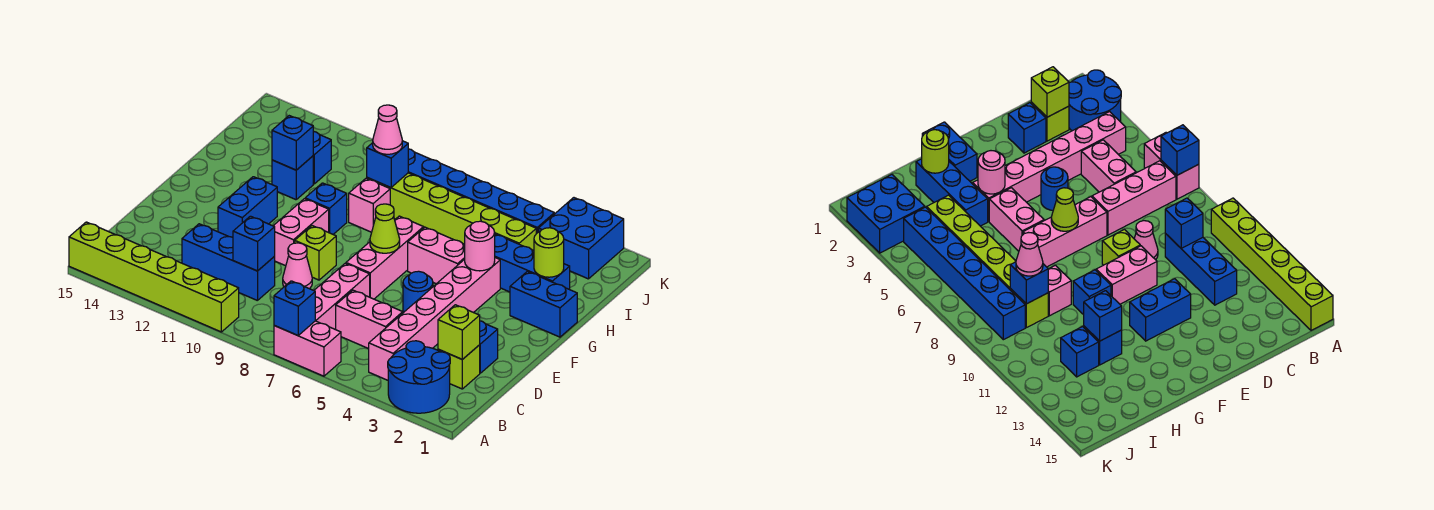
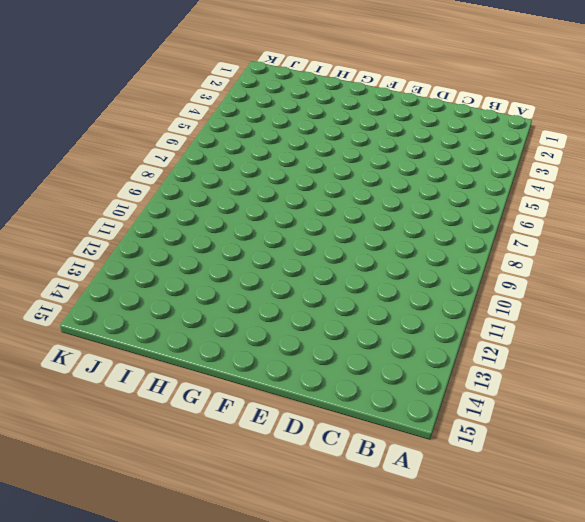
none -> blue 2x2 round brick [388,341,450,413]
none -> pink 1x2 brick [274,321,341,376]
none -> lime 1x6 brick [69,222,239,332]
none -> pink 1x6 brick [369,258,500,380]

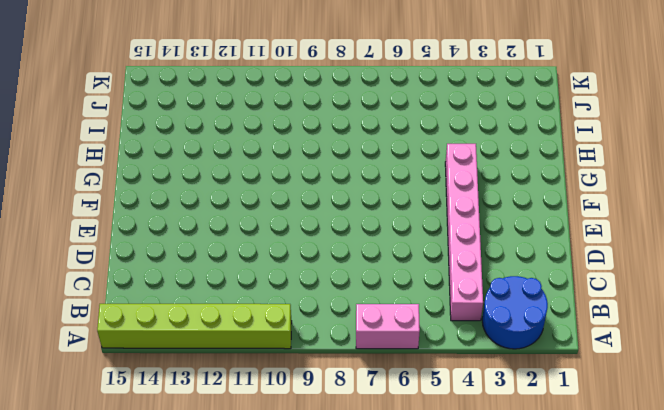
none -> pink 1x3 brick [314,263,370,330]
none -> lime 1x1 brick [438,345,480,389]
none -> pink 1x2 brick [336,290,403,349]
none -> blue 1x3 brick [182,224,275,301]

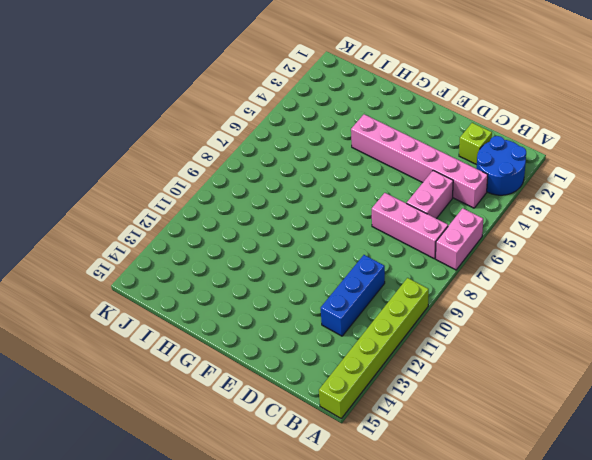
none -> blue 1x1 brick [480,321,498,373]
none -> pink 1x1 cone [283,243,312,289]
none -> blue 1x1 round brick [403,271,433,313]
none -> pink 1x3 brick [346,216,424,299]

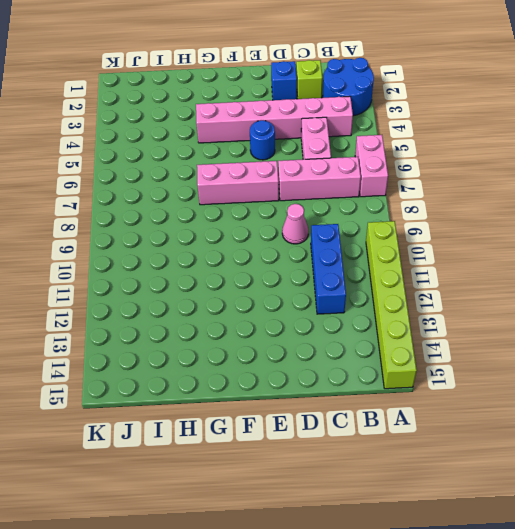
none -> lime 1x1 brick [295,226,336,280]
none -> pink 1x2 brick [273,199,329,266]
none -> blue 1x2 brick [218,177,277,237]
none -> blue 1x2 brick [510,271,577,337]

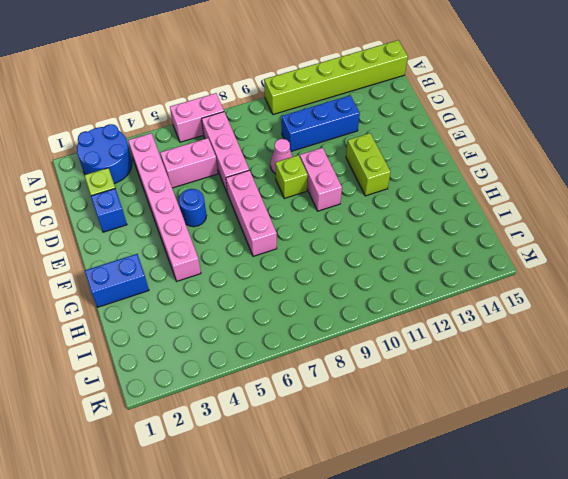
lime 1x2 brick [346,133,391,196] -> blue 1x2 brick [218,177,277,237]
none -> pink 1x2 brick [408,227,465,284]
none -> blue 1x1 brick [305,183,347,234]
none -> blue 1x3 brick [495,234,570,292]
none -> pink 1x1 brick [349,178,390,232]

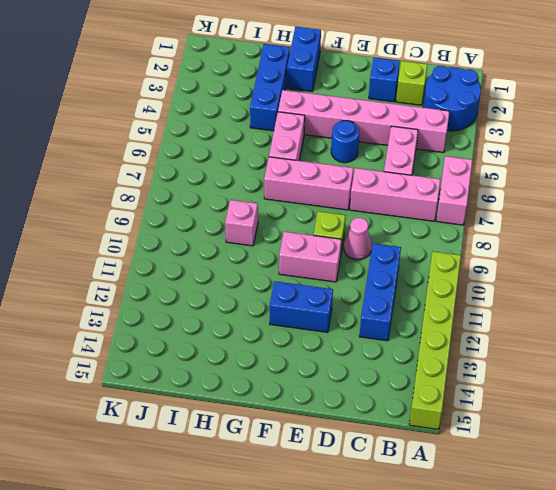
none -> blue 1x1 brick [305,183,347,234]
none -> blue 1x1 brick [272,156,313,200]
none -> lime 1x6 brick [367,173,536,251]
none -> blue 1x1 brick [313,131,331,184]

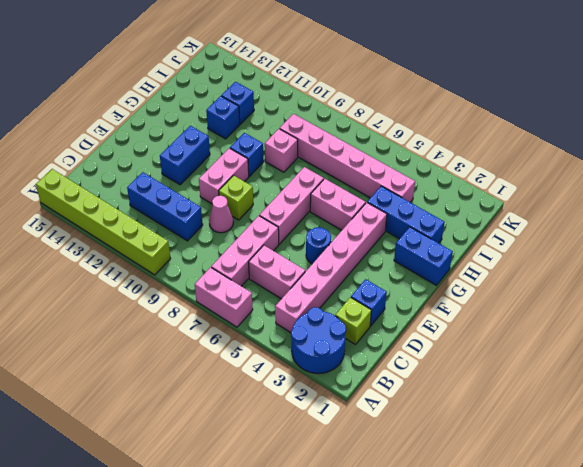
pink 1x6 brick [280,114,415,202] -> lime 1x6 brick [367,173,536,251]
none -> blue 2x2 brick [539,198,624,279]
none -> blue 1x6 brick [408,149,554,234]
none -> blue 1x1 brick [274,281,315,335]
none -> lime 1x1 brick [438,305,480,359]

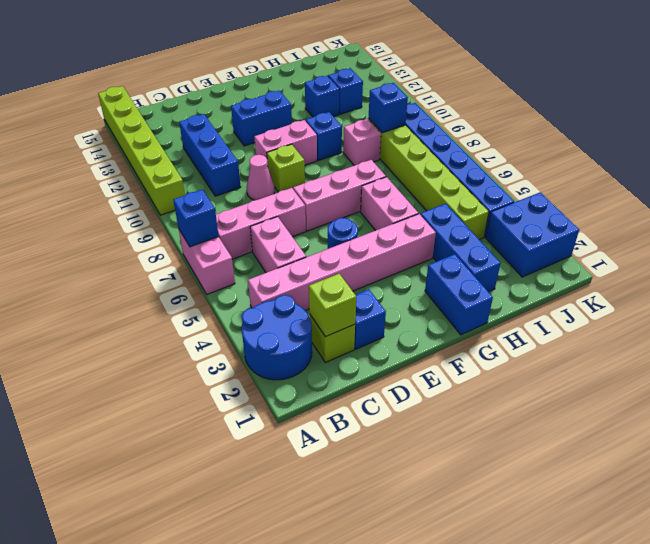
none -> blue 1x1 brick [233,216,275,271]
none -> lime 1x1 cone [370,204,400,253]
none -> pink 1x1 round brick [465,221,495,271]
none -> lime 1x1 round brick [534,228,564,277]

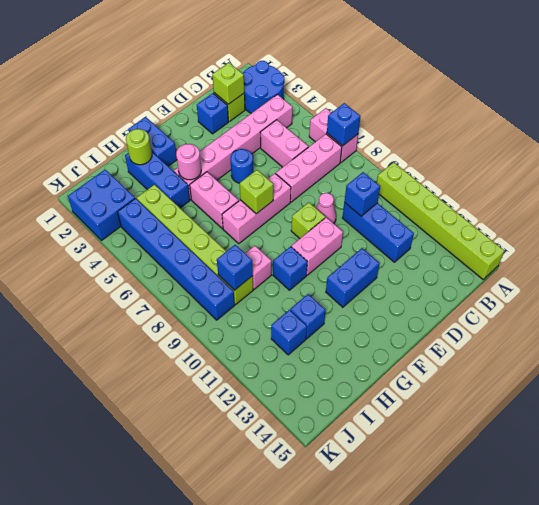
lime 1x1 brick [240,170,273,214] -> lime 1x1 cone [370,204,400,253]
none -> blue 1x1 brick [272,116,313,170]
none -> pink 1x1 cone [373,105,402,154]

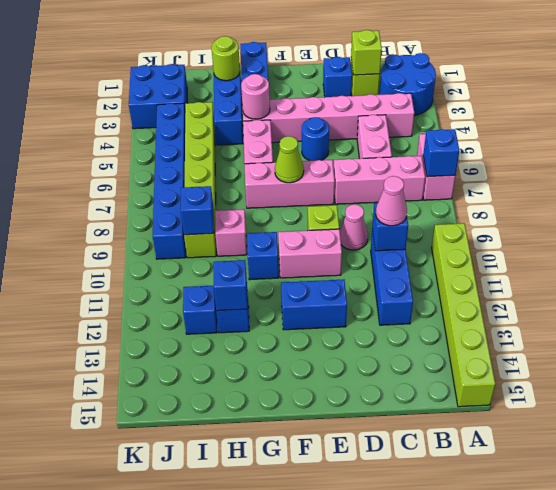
pink 1x1 cone [376,176,407,226] -> pink 1x1 cone moved to [373,105,402,154]

